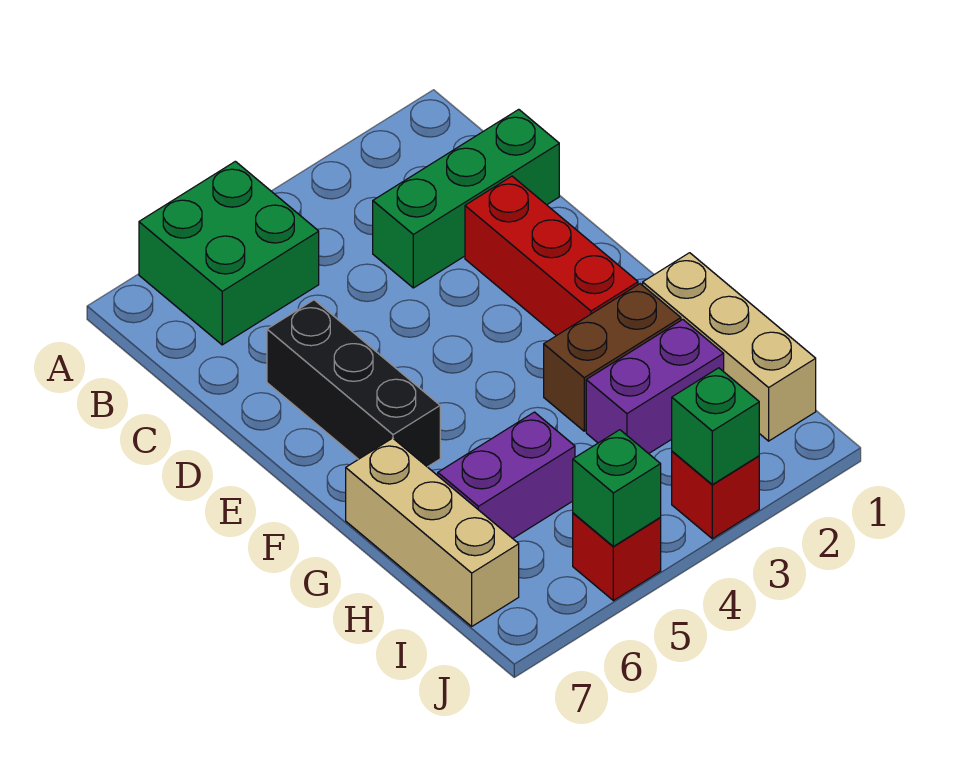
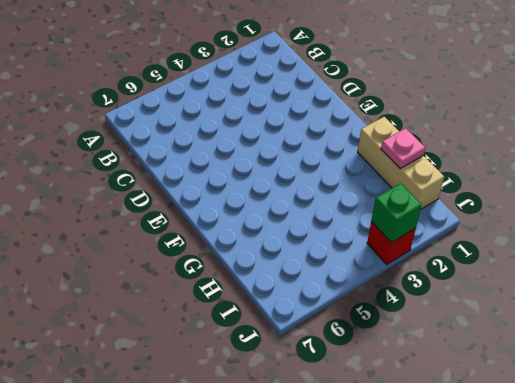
pink 1x1 plate [381,128,425,168] -> none
none -> green 2x2 brick [139,161,319,345]
none -> green 1x3 brick [373,109,559,288]
none -> red 1x3 brick [465,176,638,336]

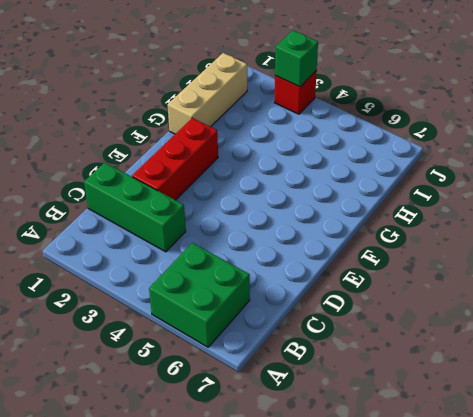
none -> black 1x3 brick [267,300,440,467]
none -> brown 1x2 brick [544,284,681,431]
none -> tan 1x3 brick [346,438,519,626]

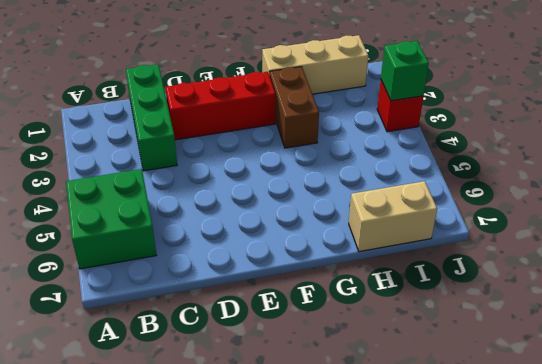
tan 1x2 brick [349,181,437,252] -> tan 1x3 brick [346,438,519,626]
none -> black 1x3 brick [267,300,440,467]
none -> purple 1x2 brick [586,320,724,454]
none -> purple 1x2 brick [438,412,575,538]

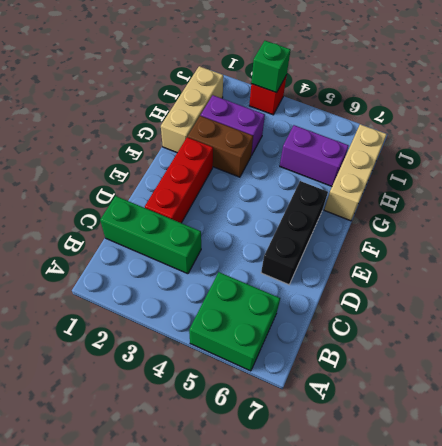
none -> red 1x1 brick [573,513,661,601]
none -> green 1x1 brick [573,430,661,546]

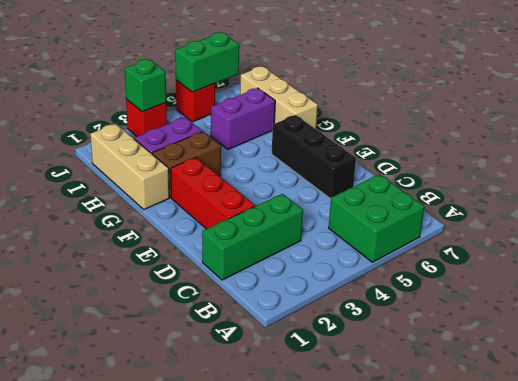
green 1x2 brick [175,32,239,92] -> green 1x1 brick [573,430,661,546]

